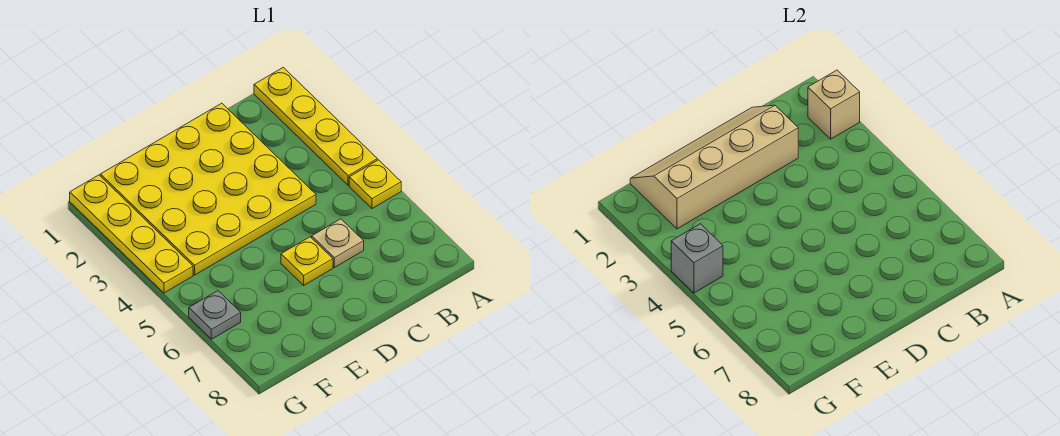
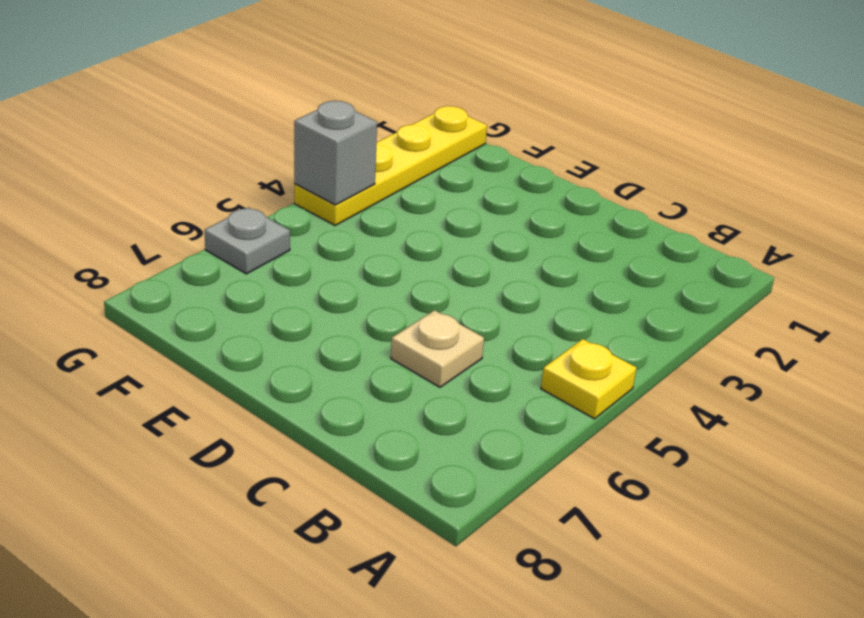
none -> yellow 1x4 plate [254,67,377,185]
none -> yellow 4x4 plate [100,103,316,275]

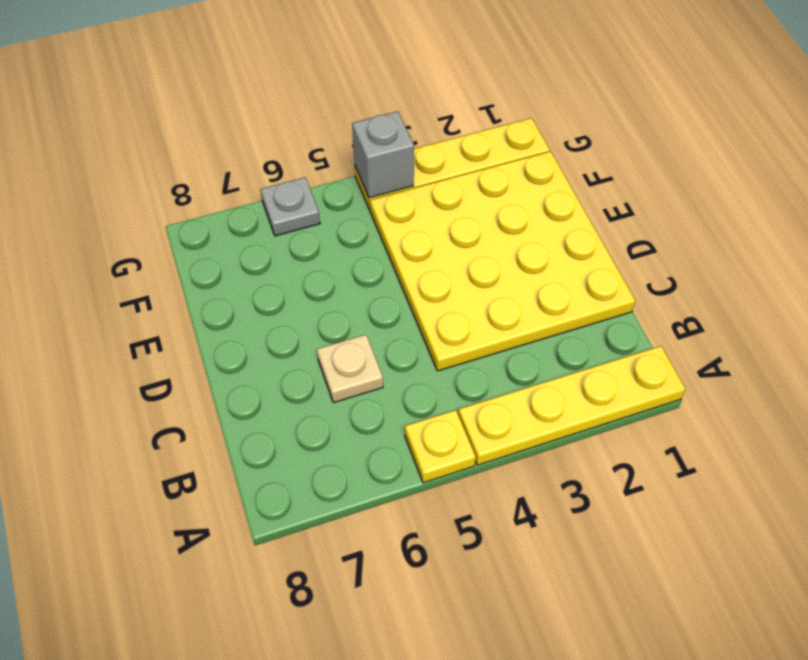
none -> yellow 1x1 plate [281,237,333,285]
none -> tan 1x1 brick [808,70,860,139]

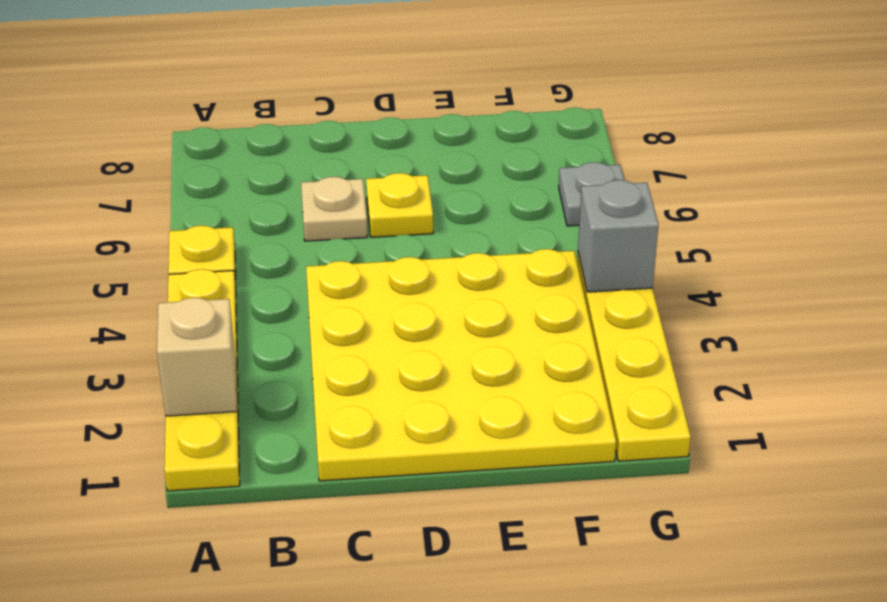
none -> tan 2x4 slope [630,105,798,229]

